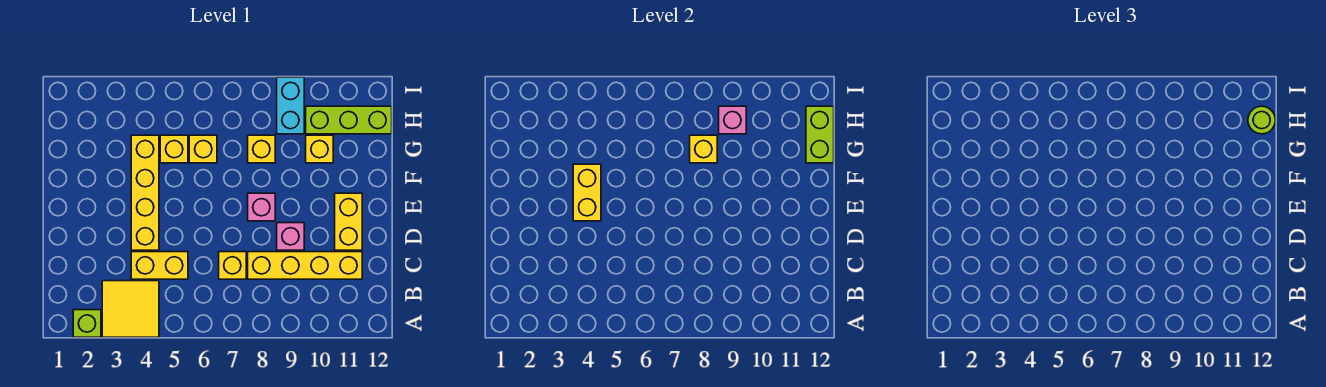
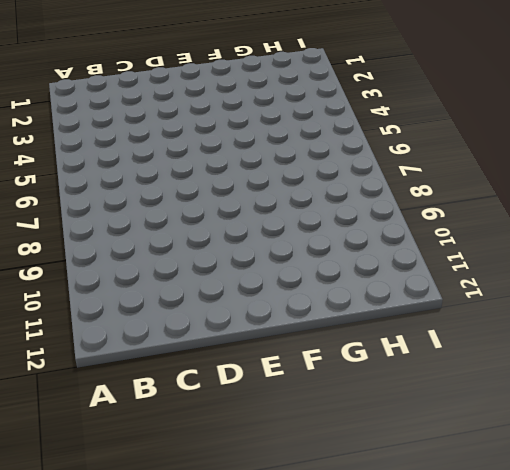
none -> lime 1x1 brick [73,310,101,337]
none -> yellow 2x2 tile [102,281,159,337]
none -> yellow 1x2 brick [131,252,188,279]

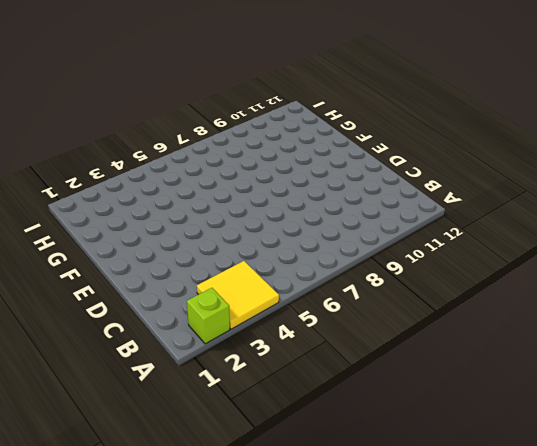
none -> yellow 1x2 brick [131,252,188,279]
none -> yellow 1x1 brick [219,252,246,279]
none -> yellow 1x4 brick [248,252,362,279]

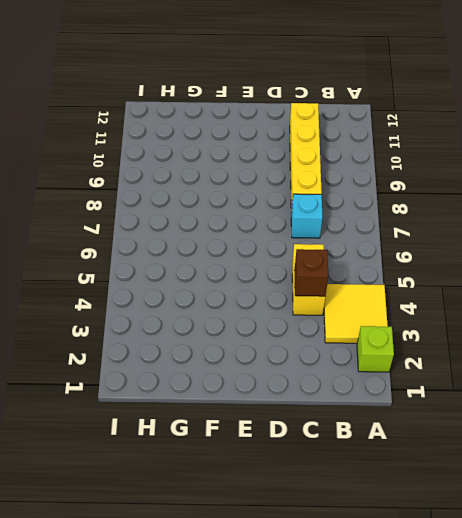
brown 1x1 brick [294,249,328,296] -> none
cyan 1x1 brick [291,194,323,238] -> yellow 1x1 brick [219,252,246,279]
none -> yellow 1x4 brick [131,135,159,250]
none -> pink 1x1 brick [277,223,304,250]
none -> yellow 1x2 brick [335,193,362,250]

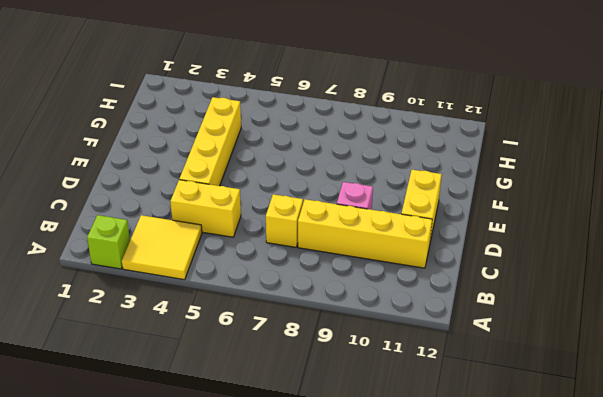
none -> pink 1x1 brick [248,193,275,221]
none -> yellow 1x1 brick [160,135,188,163]
none -> yellow 1x1 brick [189,135,217,163]

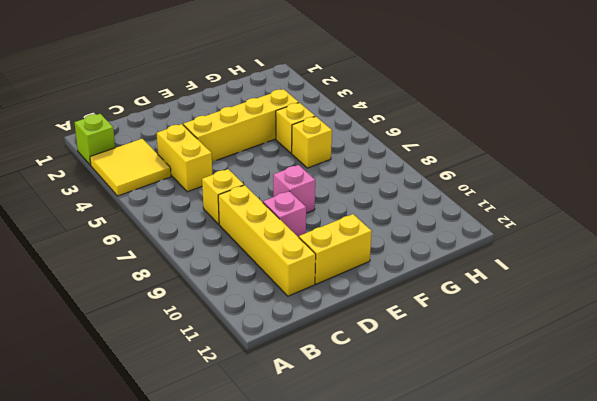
none -> yellow 1x1 brick [248,135,275,163]
none -> yellow 1x1 brick [306,135,333,163]
none -> cyan 1x2 brick [277,77,304,134]

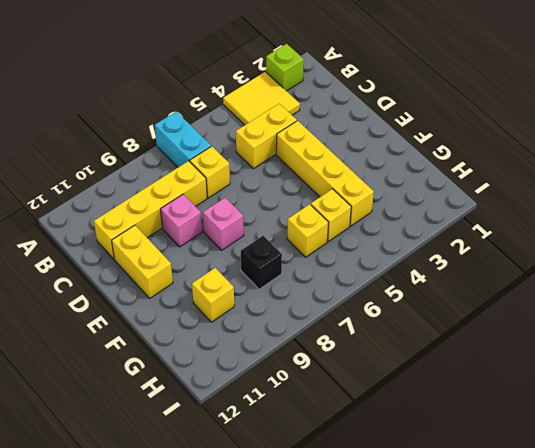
cyan 1x2 brick [155,112,211,167] -> cyan 1x2 brick moved to [277,77,304,134]
black 1x1 brick [241,236,282,289] -> yellow 1x1 brick [248,135,275,163]
none -> lime 1x3 brick [306,106,392,134]
none -> yellow 1x2 brick [573,164,601,221]
none -> yellow 1x1 brick [690,135,717,163]

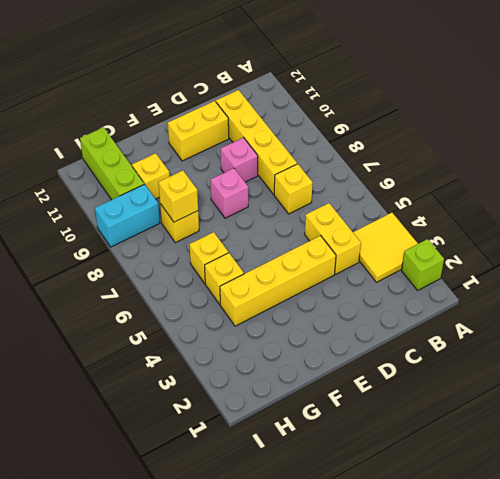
none -> yellow 1x2 brick [573,164,601,221]
none -> lime 1x2 brick [806,106,834,163]
none -> pink 1x1 brick [719,106,746,134]

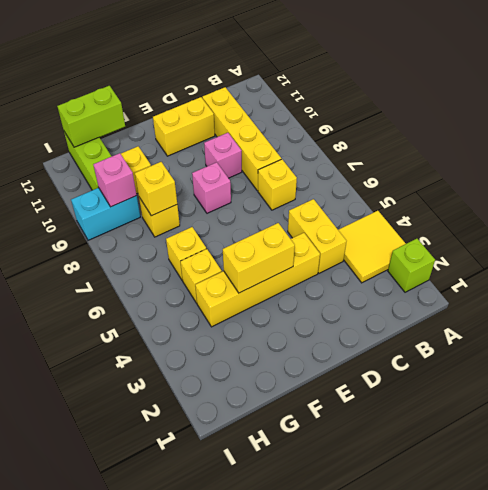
none -> lime 1x1 round brick [1248,106,1276,134]

